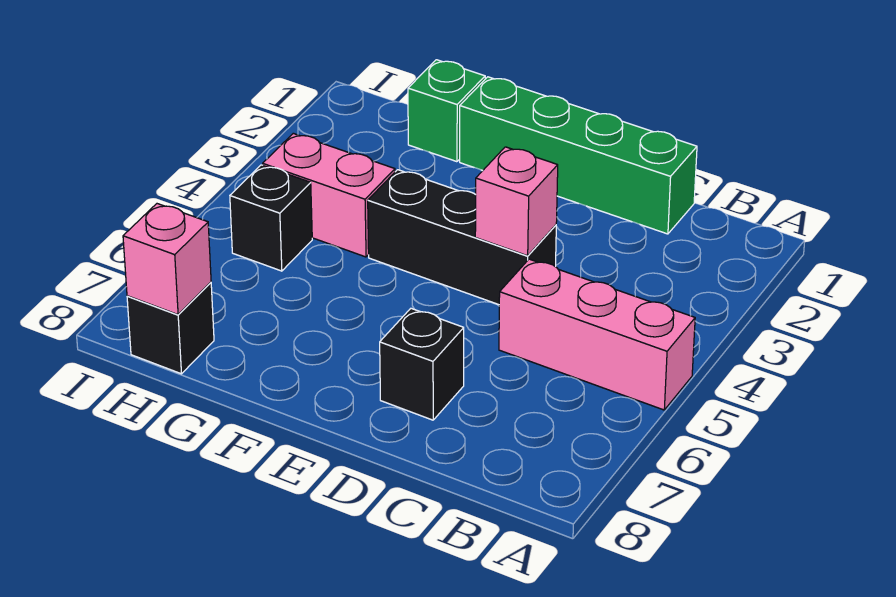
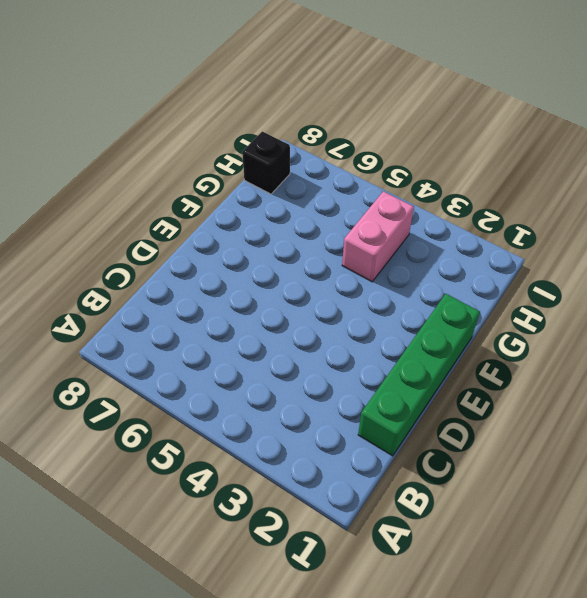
none -> pink 1x3 brick [499,259,695,410]
none -> black 1x3 brick [368,170,556,305]

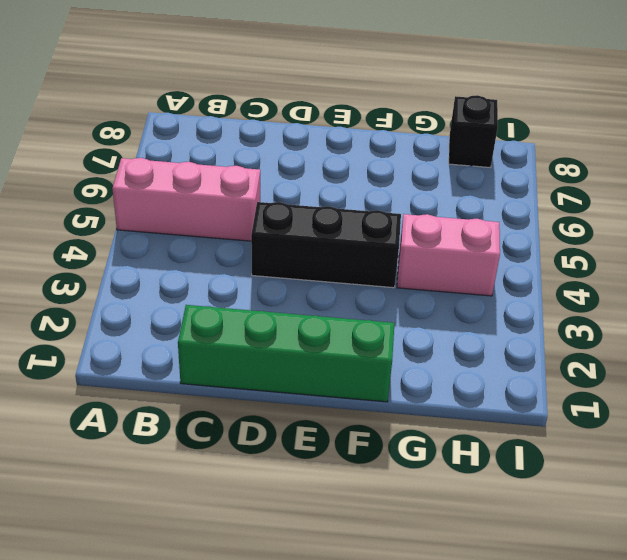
none -> black 1x1 brick [380,308,464,420]
none -> green 1x1 brick [408,60,485,162]

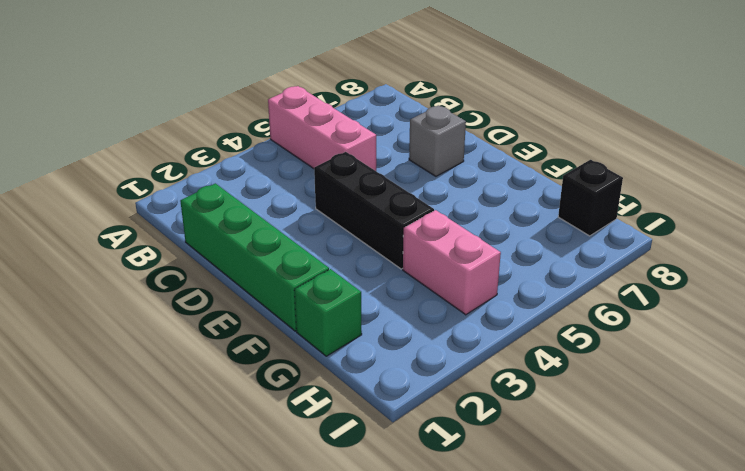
grey 1x1 brick [409,105,466,176] -> black 1x1 brick [380,308,464,420]
none -> black 1x1 brick [230,165,312,271]
none -> pink 1x1 brick [475,147,558,256]

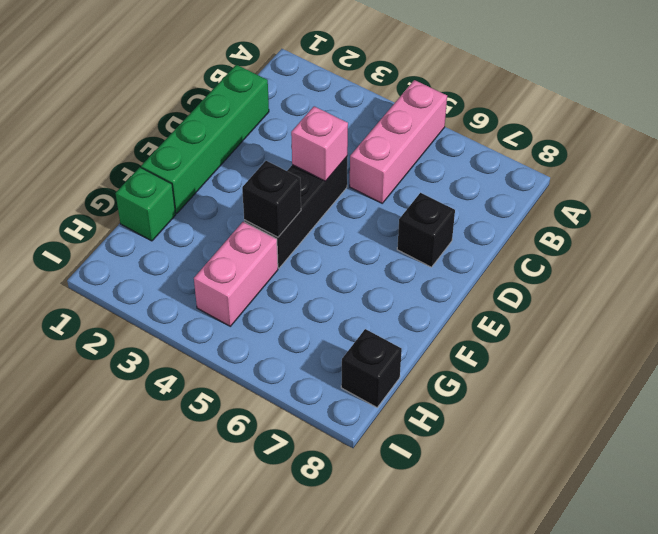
black 1x1 brick [242,161,301,237] -> black 1x1 brick moved to [230,165,312,271]
none -> pink 1x1 brick [123,204,211,315]

